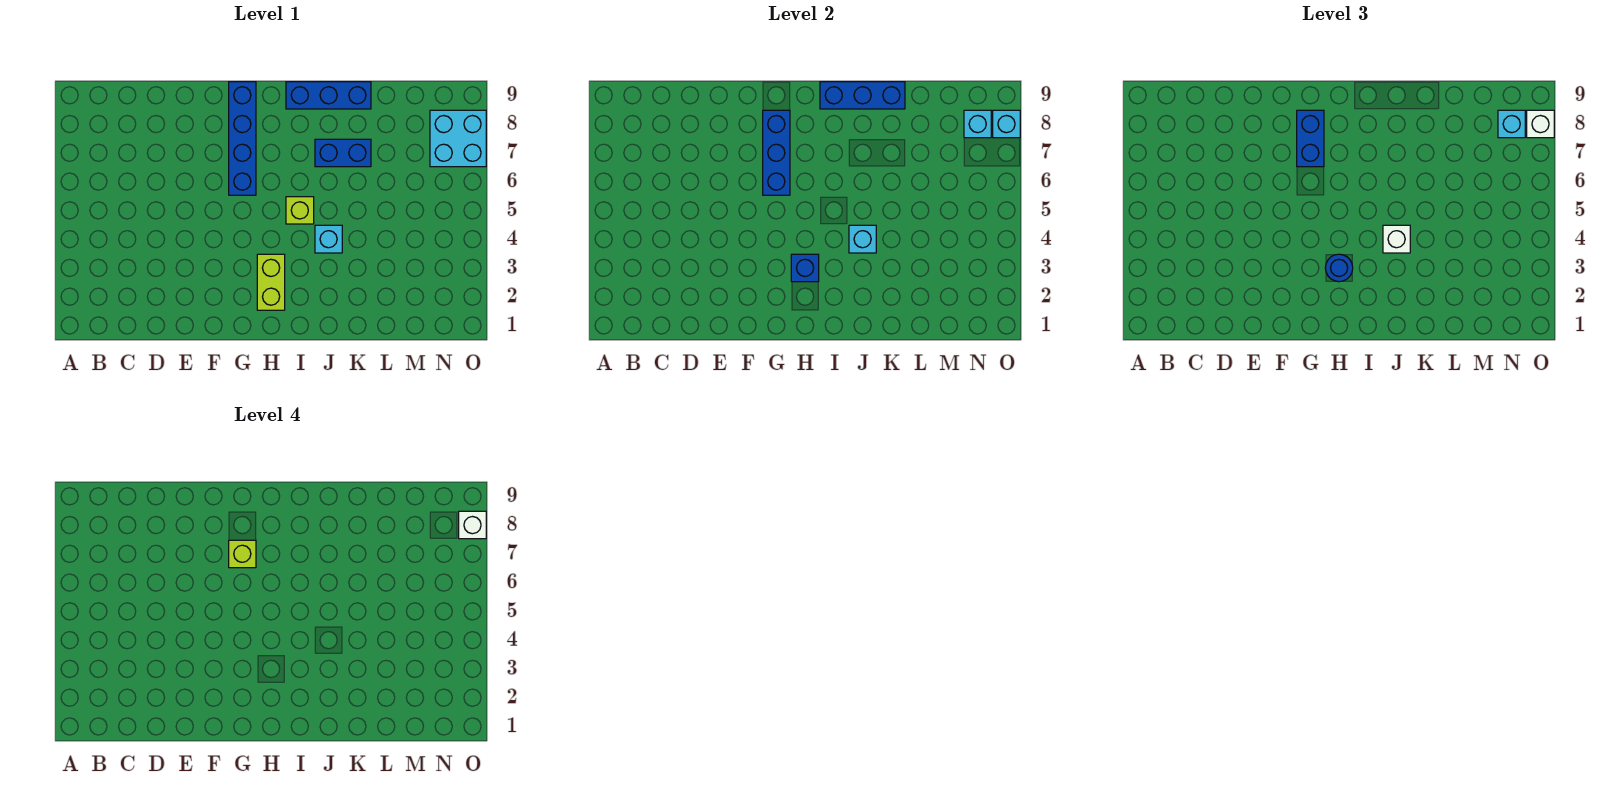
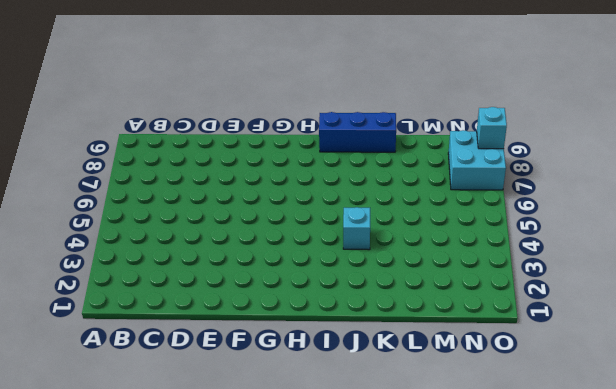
none -> blue 1x4 brick [229,82,256,195]
none -> lime 1x2 brick [257,254,285,310]
none -> lime 1x1 brick [286,197,314,224]

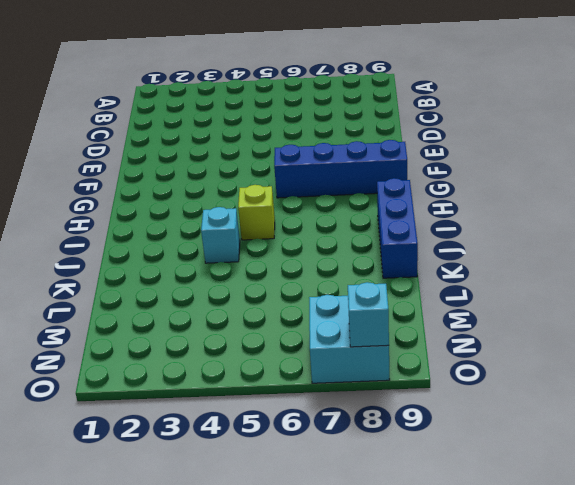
none -> lime 1x2 brick [257,254,285,310]
none -> blue 1x2 brick [315,139,371,167]
none -> blue 1x3 brick [763,110,790,195]

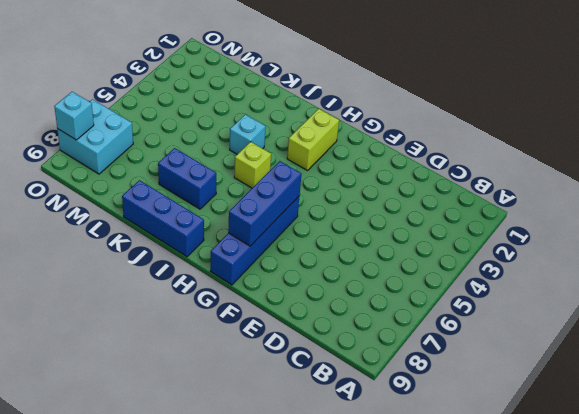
none -> blue 1x1 brick [791,254,819,282]
none -> blue 1x3 brick [820,82,905,109]
none -> cyan 1x1 brick [849,225,876,253]

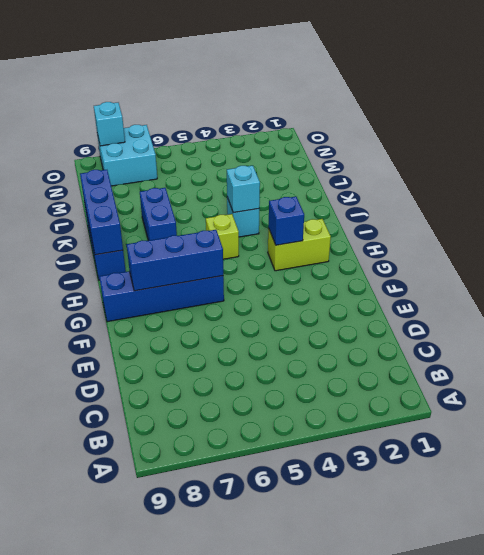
none -> cyan 1x1 brick [964,110,991,138]
none -> blue 1x2 brick [1297,110,1324,167]
none -> blue 1x1 round brick [1325,254,1353,282]

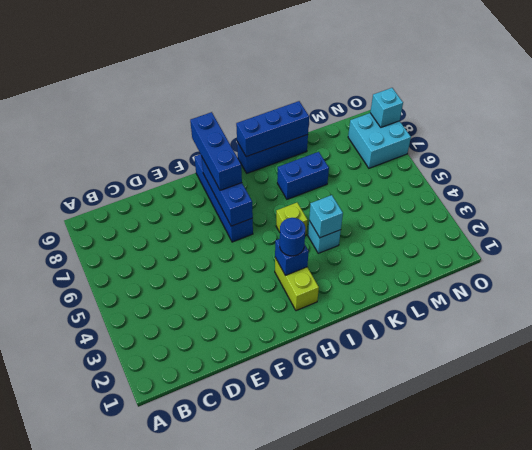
blue 1x3 brick [190,112,242,190] -> blue 1x2 brick [1297,110,1324,167]
none -> cyan 1x1 brick [964,110,991,138]
none -> white 1x1 brick [1383,225,1410,253]
none -> cyan 1x1 brick [1498,110,1525,138]

